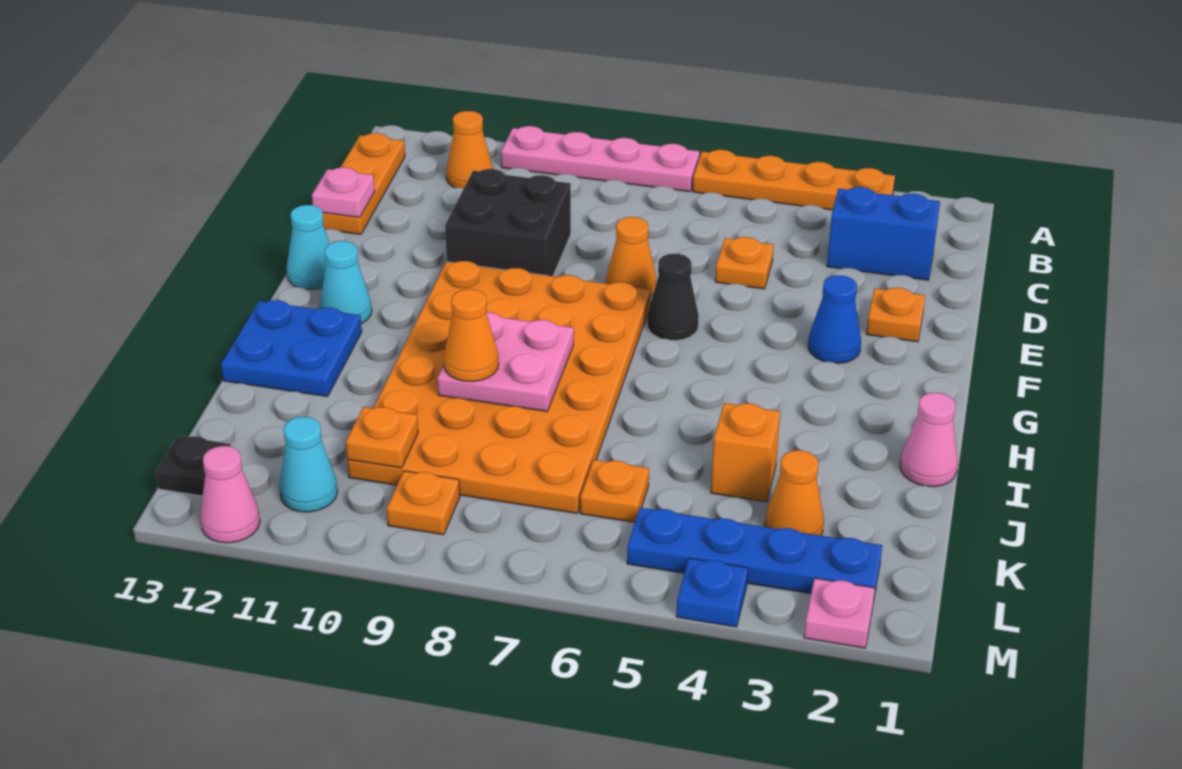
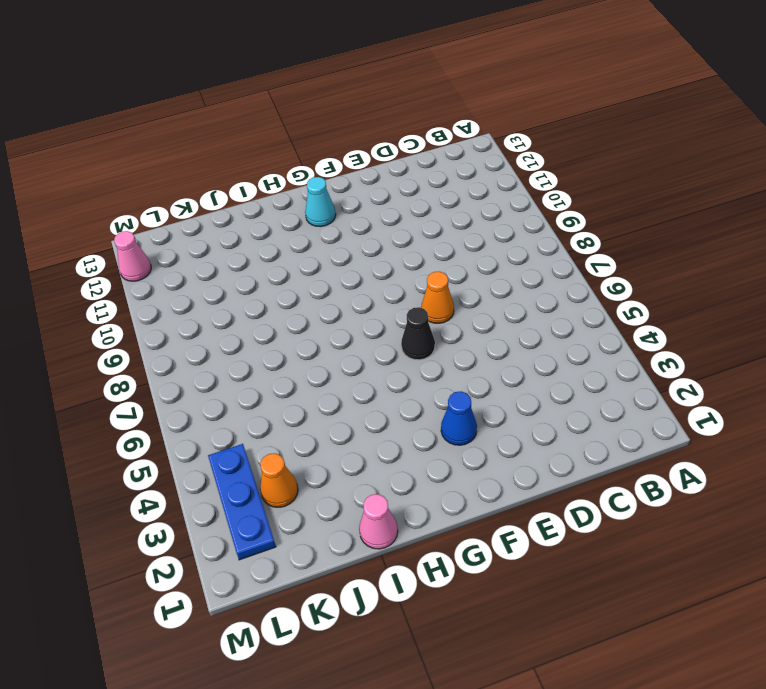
blue 1x3 plate [208,444,276,560] -> blue 1x4 plate [627,508,882,596]
none -> orange 1x4 plate [693,150,895,210]
none -> pink 1x4 plate [501,126,700,192]
none -> orange 1x1 cone [446,111,493,189]
none -> orange 1x3 plate [323,133,405,234]

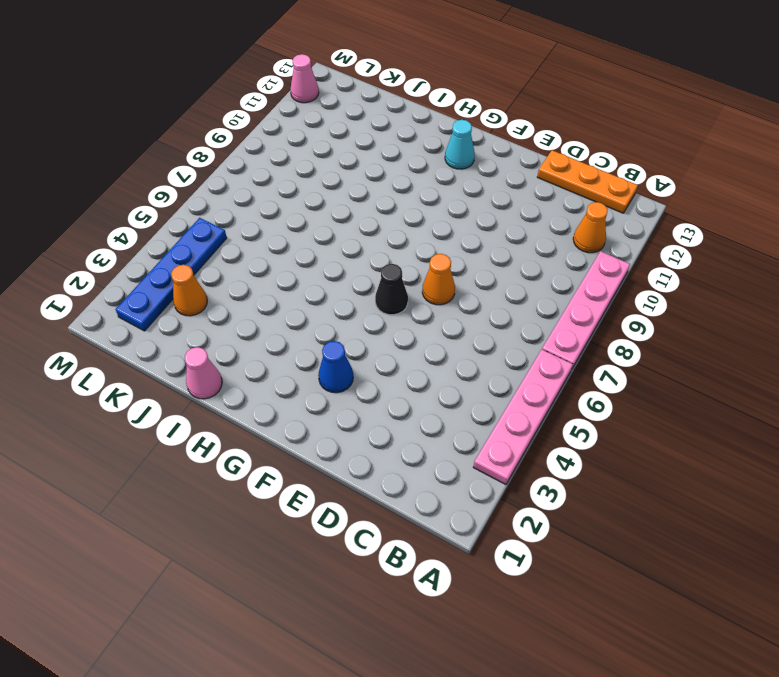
pink 1x4 plate [473,349,573,485] -> orange 1x4 plate [693,150,895,210]
none -> blue 1x2 brick [827,187,940,280]
none -> orange 1x1 plate [715,237,774,289]
none -> black 2x2 brick [445,169,571,276]
none -> orange 1x1 plate [866,288,925,342]

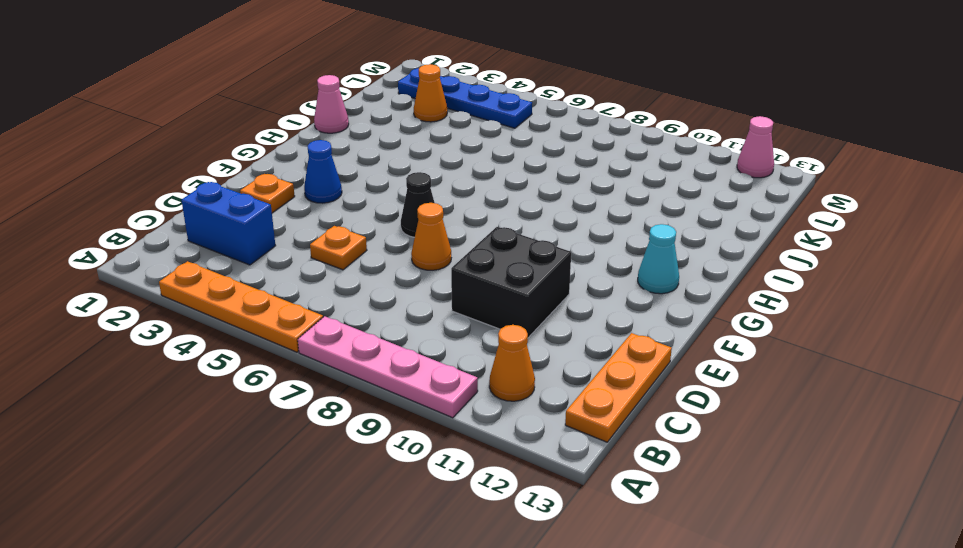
none -> orange 4x6 plate [347,261,651,513]
none -> cyan 1x1 cone [287,205,330,289]
none -> blue 2x2 plate [221,300,362,397]
none -> orange 1x1 brick [711,403,780,502]

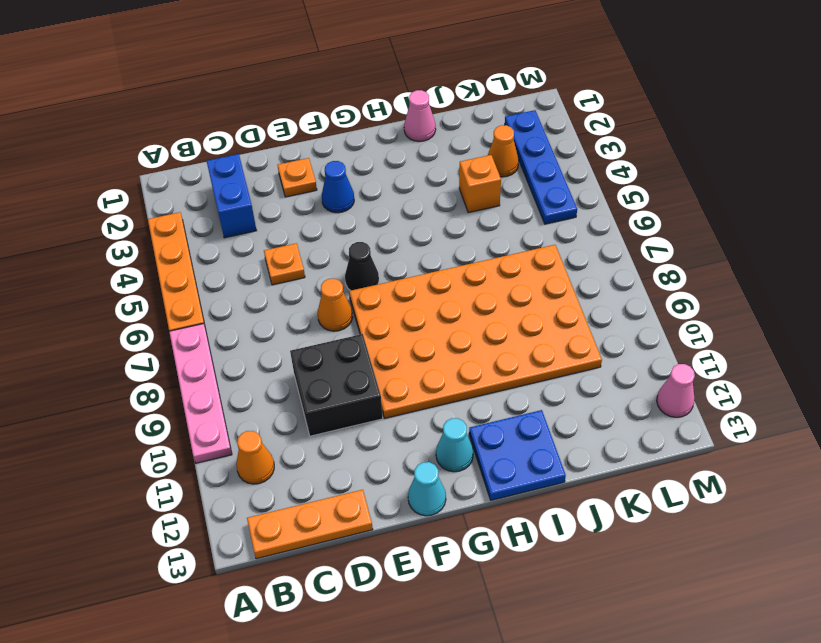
none -> orange 1x1 plate [580,460,649,522]
none -> orange 1x1 plate [387,471,460,535]
none -> cyan 1x1 cone [279,417,338,512]
none -> black 1x1 plate [156,436,231,496]

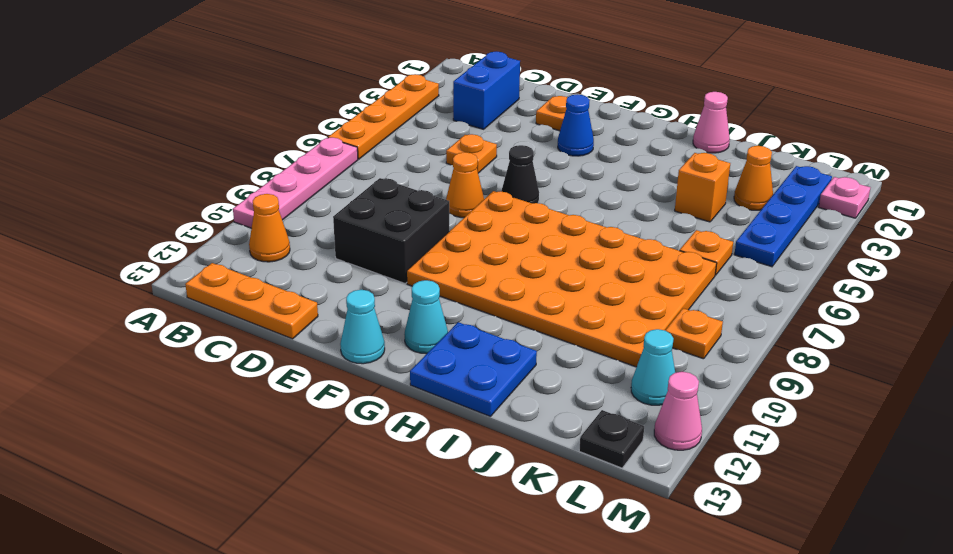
none -> blue 1x1 plate [676,558,748,627]
none -> pink 1x1 plate [312,167,375,217]
none -> pink 2x2 plate [437,312,574,411]
none -> orange 1x1 plate [346,407,418,468]

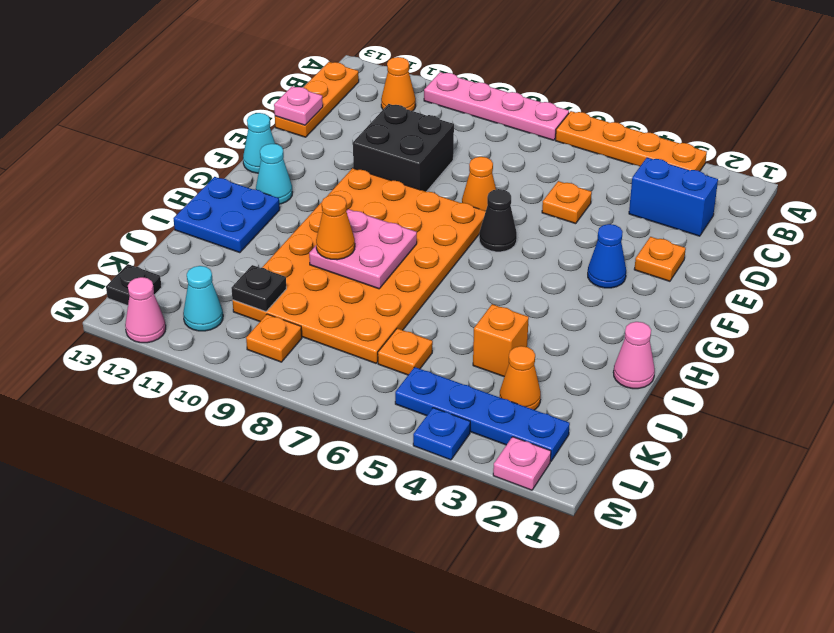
black 1x1 plate [231,265,286,312] -> orange 1x1 plate [346,407,418,468]

